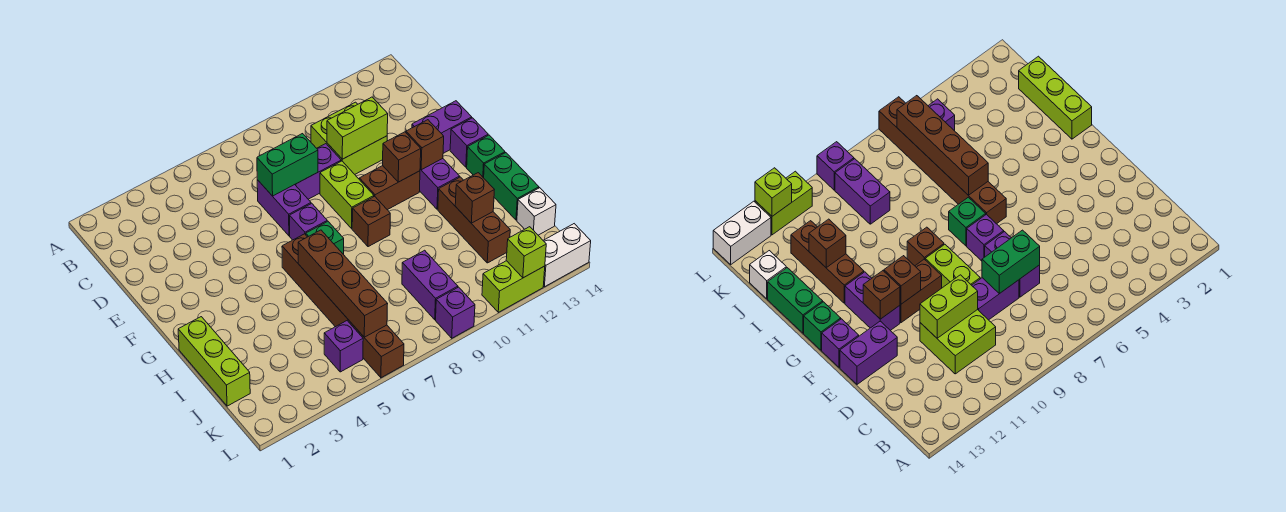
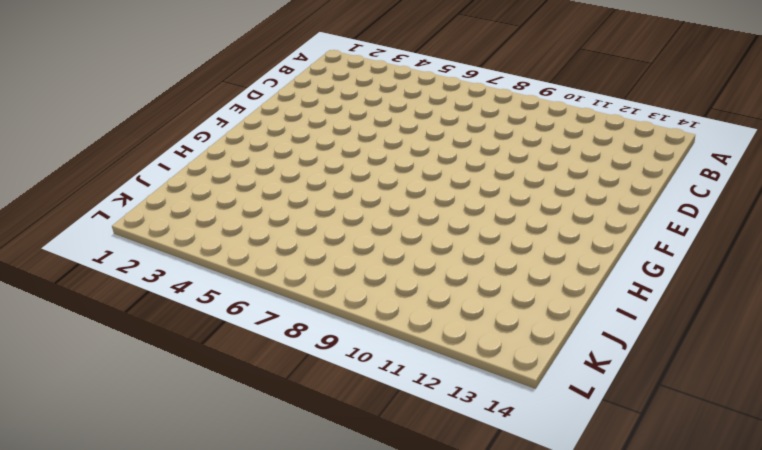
none -> lime 2x2 brick [311,102,387,174]
none -> purple 1x2 brick [257,180,311,236]
none -> purple 1x2 brick [295,144,341,199]

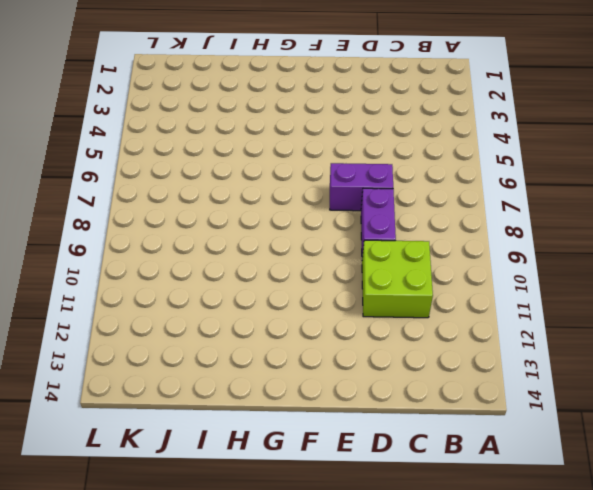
none -> lime 1x2 brick [320,161,374,229]
none -> purple 1x2 brick [412,101,472,153]
none -> purple 1x1 brick [290,203,327,240]

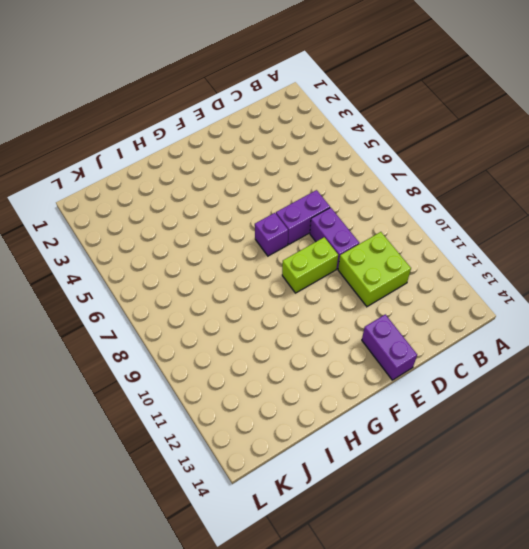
none -> brown 1x2 brick [359,166,420,210]
none -> purple 1x2 brick [420,159,460,209]
none -> purple 1x1 brick [450,118,488,167]

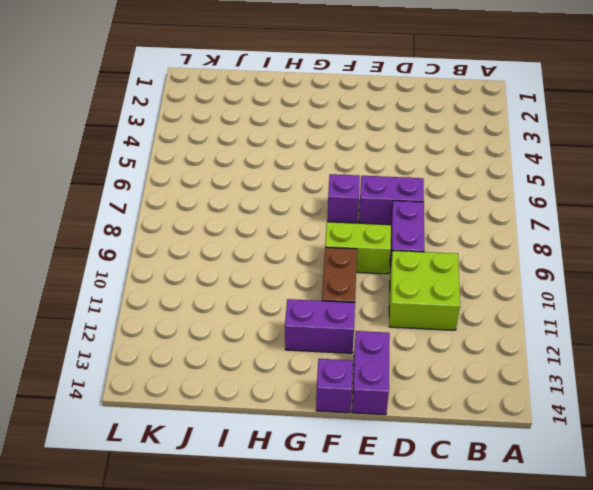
none -> brown 1x6 brick [282,234,404,378]
none -> green 1x1 brick [306,221,344,255]
none -> brown 1x1 brick [352,196,390,247]

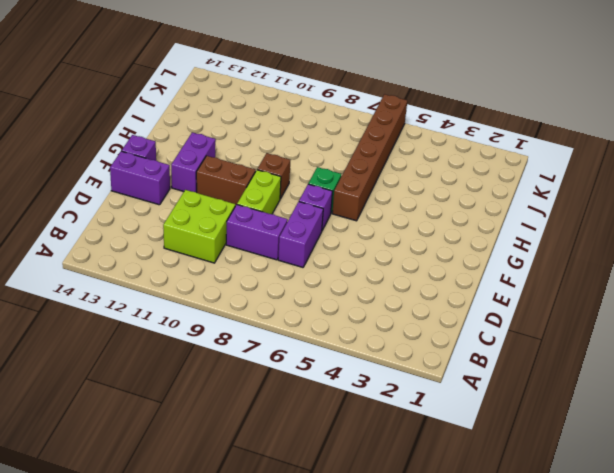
none -> green 1x1 brick [467,135,505,178]
none -> lime 1x3 brick [178,317,250,406]
none -> brown 1x3 brick [438,177,510,263]

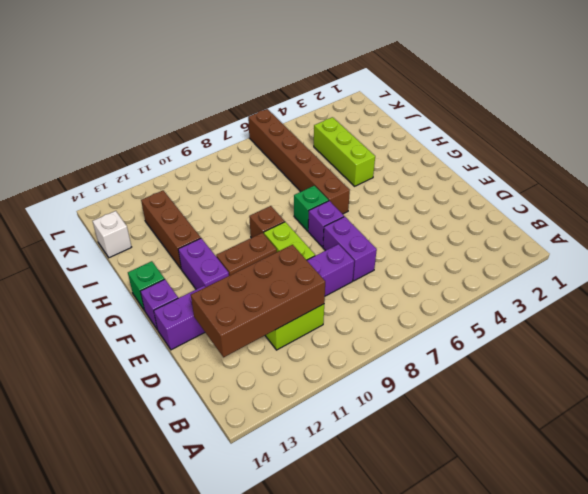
brown 2x4 brick [191,245,325,357] -> lime 1x2 brick [327,97,388,159]
lime 1x3 brick [314,117,375,186] -> lime 1x3 brick moved to [178,317,250,406]
none -> green 1x2 brick [484,153,539,220]
none -> purple 1x2 brick [402,250,458,320]
none -> purple 1x1 brick [324,321,363,372]

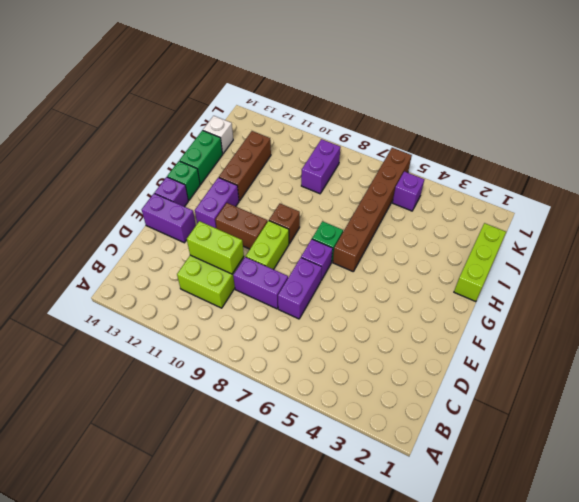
none -> purple 1x1 brick [436,287,475,338]
none -> lime 1x2 brick [482,261,545,312]
none -> white 1x2 brick [543,224,591,287]

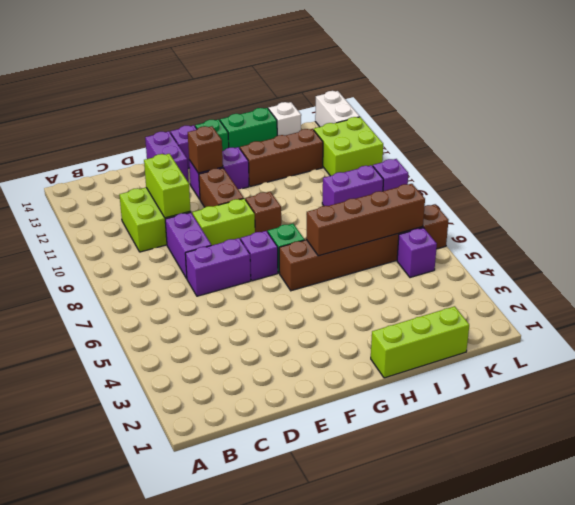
lime 2x2 brick [314,117,383,176] -> lime 1x2 brick [482,261,545,312]
none -> green 1x2 brick [257,134,318,196]
none -> brown 1x1 brick [383,132,421,182]
none -> brown 1x1 brick [455,173,494,223]

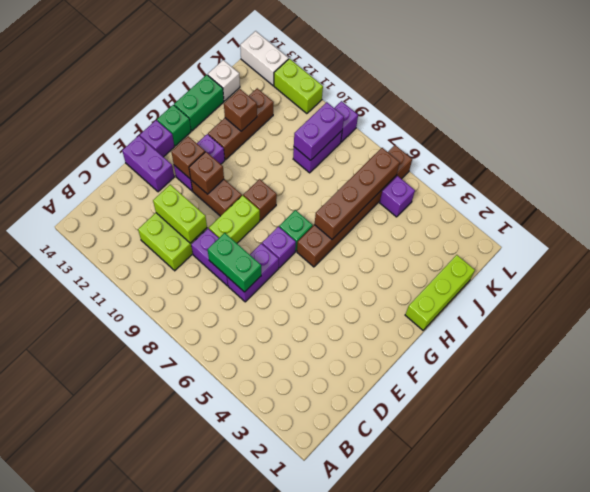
purple 1x2 brick [294,102,344,160] -> none
none -> lime 1x1 brick [506,227,546,278]

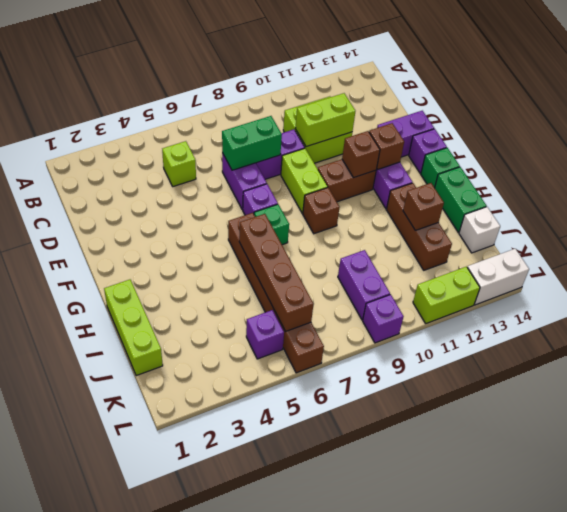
lime 1x1 brick [162,141,196,187] -> lime 1x1 brick moved to [506,227,546,278]

